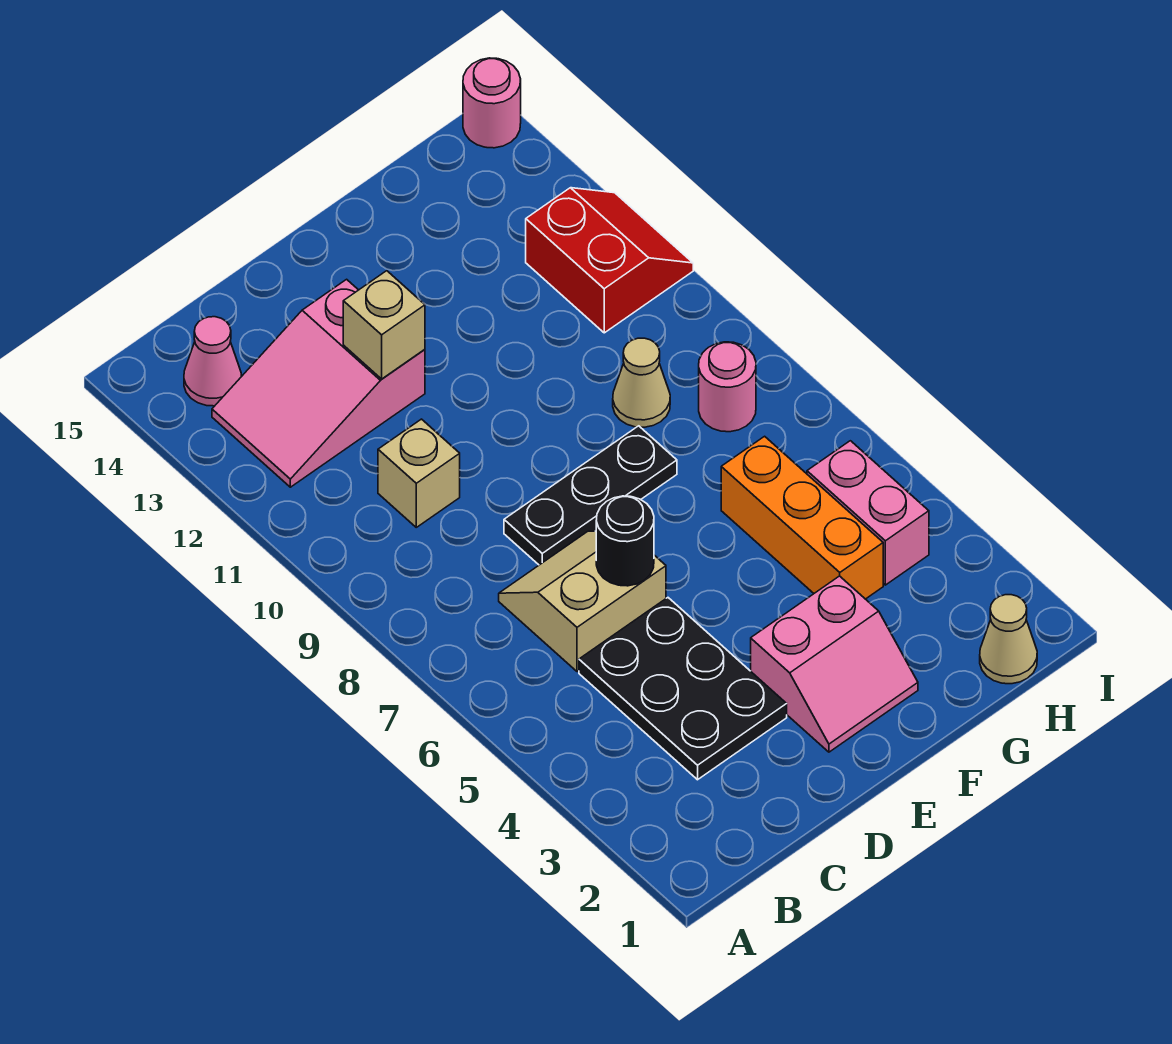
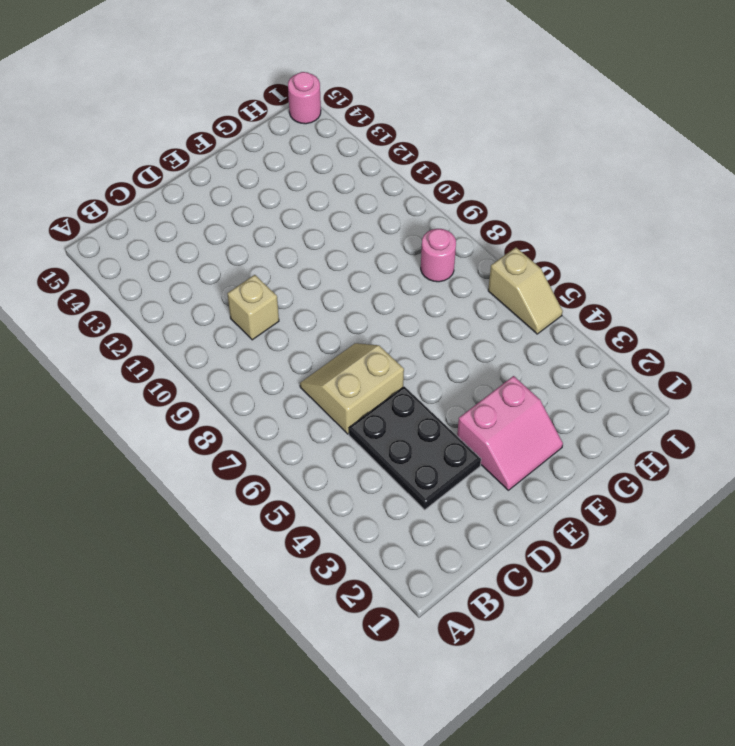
tan 1x2 slope [488,247,563,334] -> none
none -> pink 2x3 slope [212,279,425,487]
none -> pink 1x1 cone [184,317,241,406]
none -> black 1x3 plate [504,426,677,565]

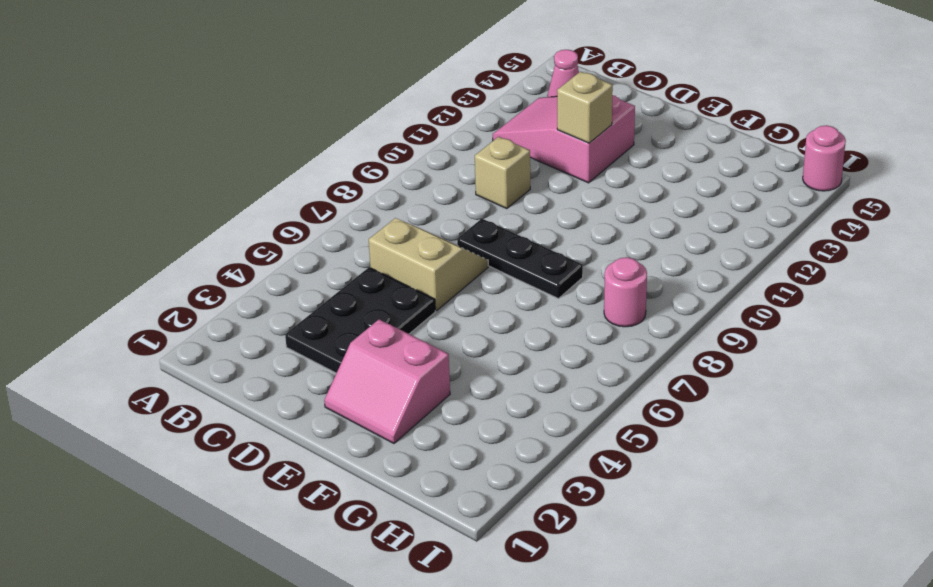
none -> orange 1x3 brick [721,436,883,599]
none -> tan 1x1 cone [613,338,670,427]
none -> tan 1x1 cone [980,595,1037,684]

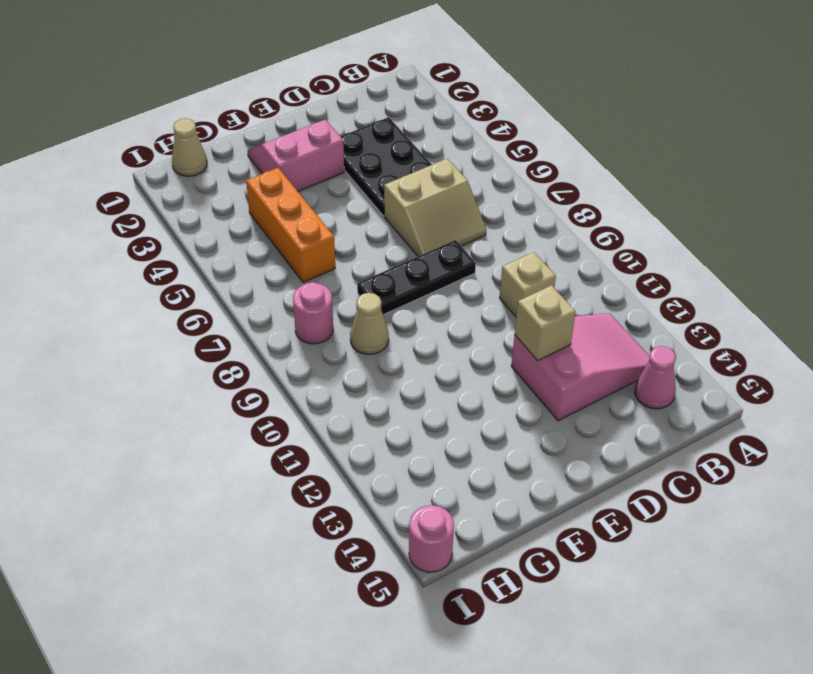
none -> pink 1x2 brick [807,441,929,585]
none -> red 2x2 slope [526,188,693,333]
none -> black 1x1 round brick [596,496,654,586]

